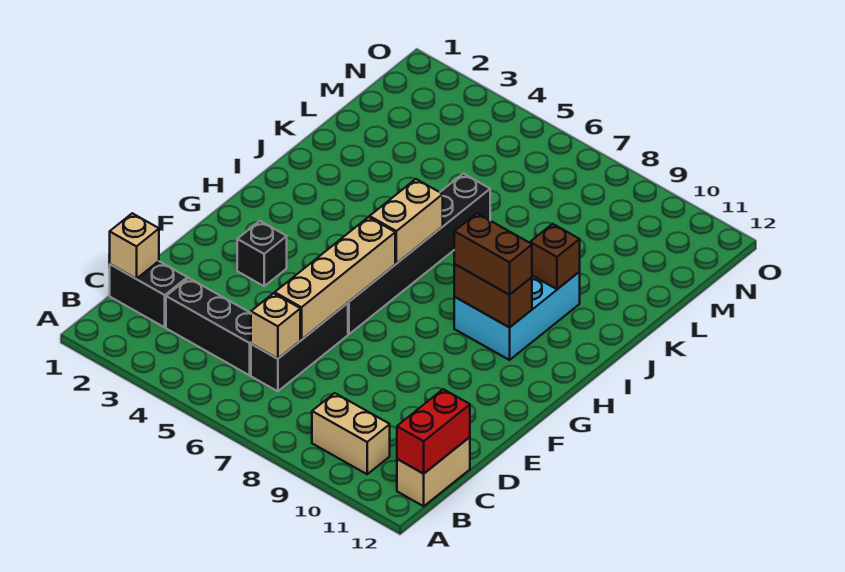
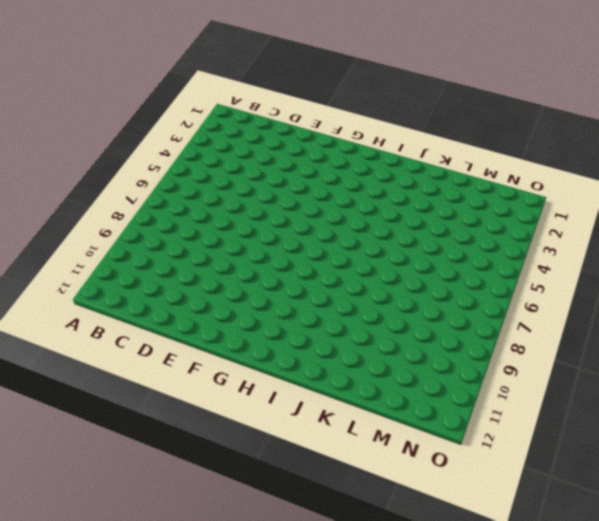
none -> tan 1x2 brick [312,393,390,474]
none -> tan 1x2 brick [397,437,470,506]
none -> black 1x2 brick [110,261,187,327]

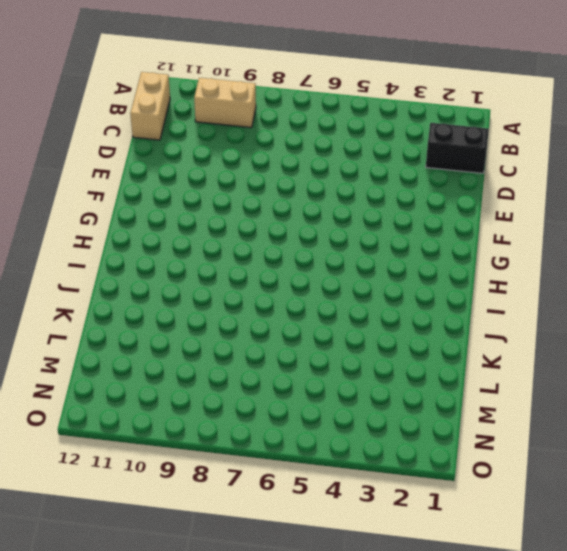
none -> black 1x3 brick [166,278,251,375]
none -> black 1x3 brick [251,303,348,391]
none -> black 1x1 brick [237,221,287,286]

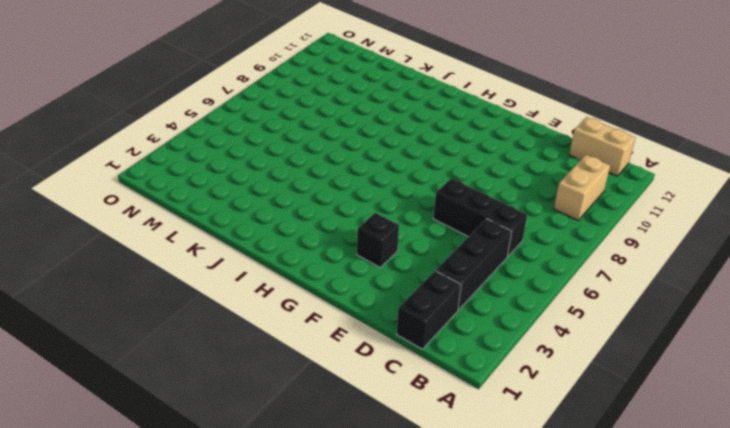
none -> black 1x6 brick [348,174,490,334]
none -> cyan 2x3 brick [454,272,580,360]
none -> red 1x2 brick [397,389,470,474]

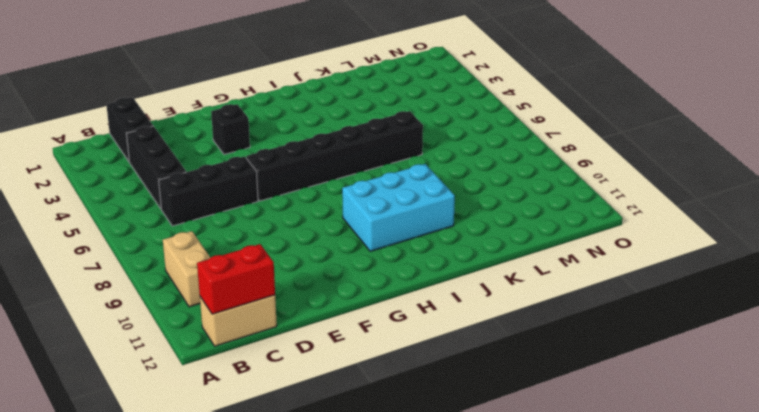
none -> tan 1x1 brick [110,213,159,279]
none -> tan 1x1 brick [251,293,300,359]
none -> tan 1x4 brick [275,217,395,340]

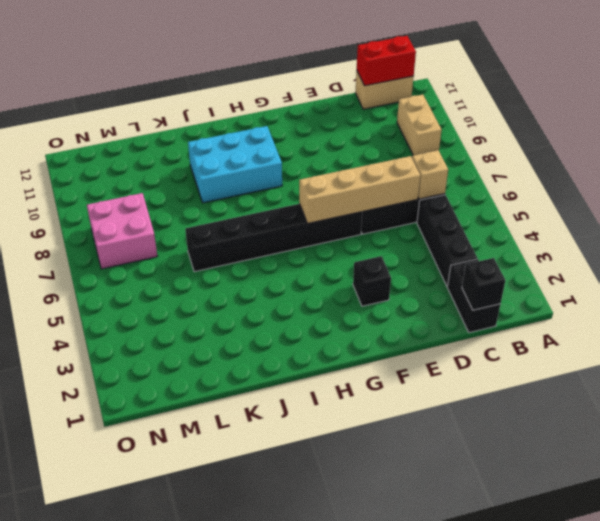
black 1x1 brick [462,258,505,310] -> tan 1x1 brick [110,213,159,279]
pink 2x2 brick [87,193,157,269] -> none
none -> tan 1x2 brick [370,179,443,263]
none -> brown 1x2 brick [454,264,532,328]
none -> brown 1x1 brick [530,224,580,289]

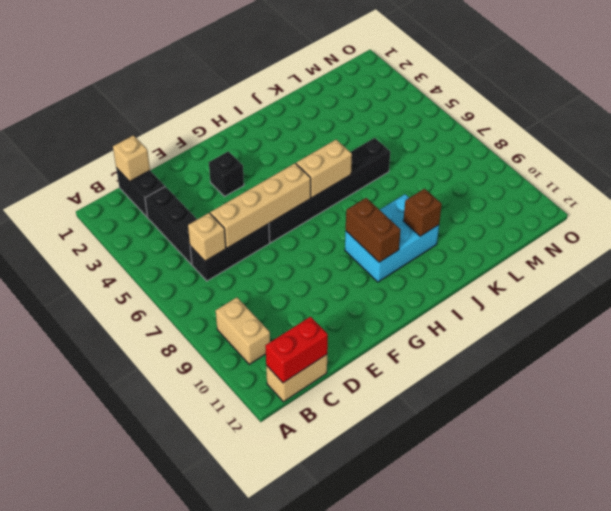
none -> brown 1x2 brick [454,213,532,295]

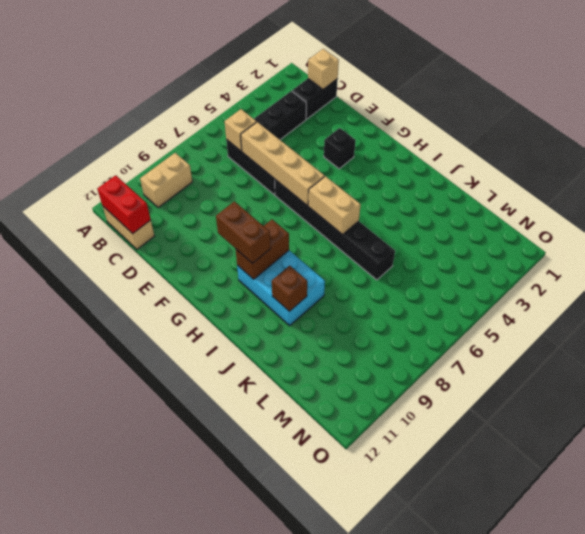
brown 1x2 brick [216,201,271,263] -> brown 1x2 brick turned to [454,213,532,295]

